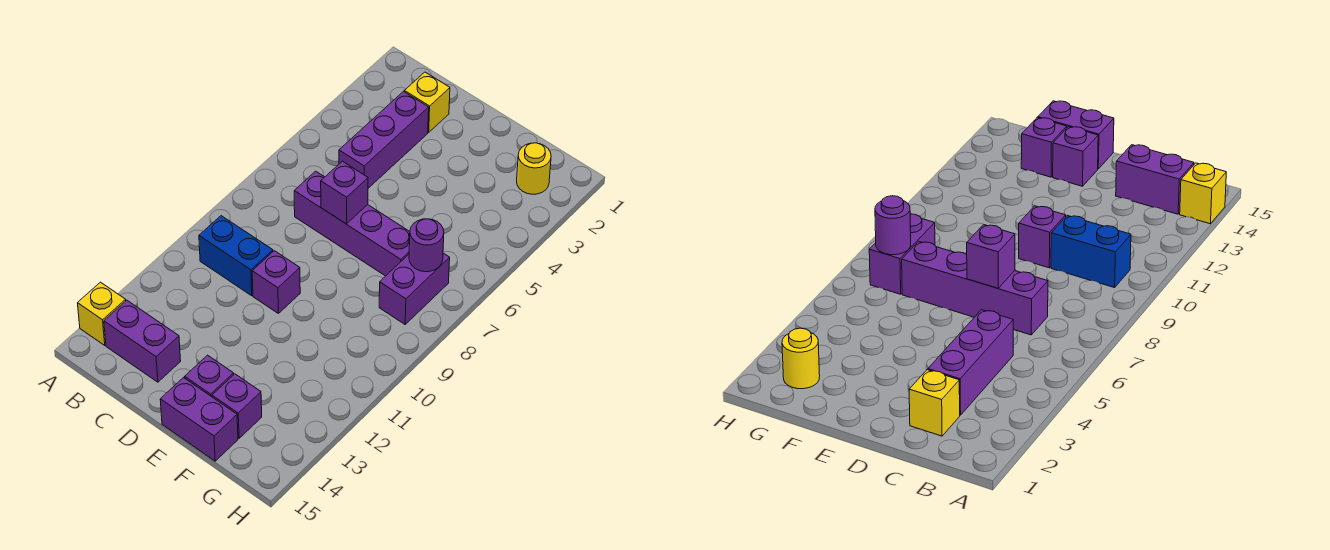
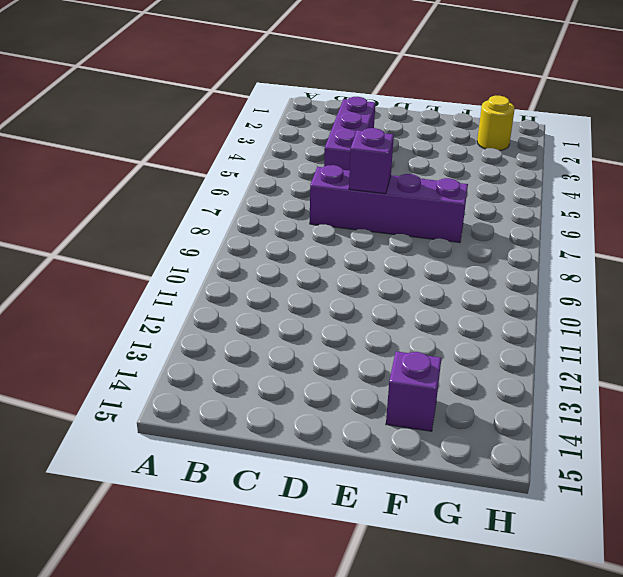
none -> yellow 1x1 brick [78,282,126,345]
none -> blue 1x2 brick [199,216,273,296]
none -> purple 1x2 brick [104,300,181,382]

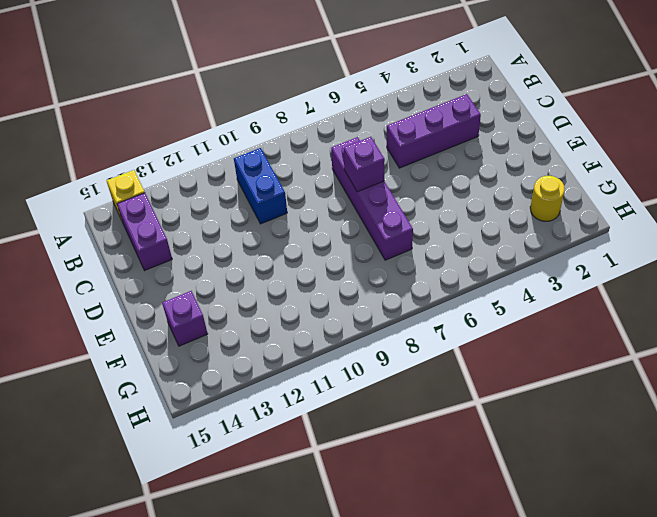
none -> yellow 1x1 brick [404,72,450,132]
none -> purple 1x1 brick [252,251,300,313]
none -> purple 1x1 brick [185,355,234,397]

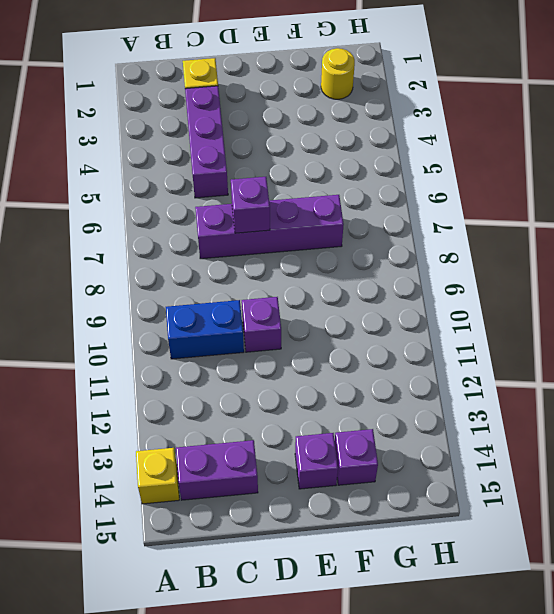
none -> purple 1x2 brick [160,378,238,461]
none -> purple 1x2 brick [379,253,450,324]
none -> purple 1x1 round brick [409,219,444,272]

